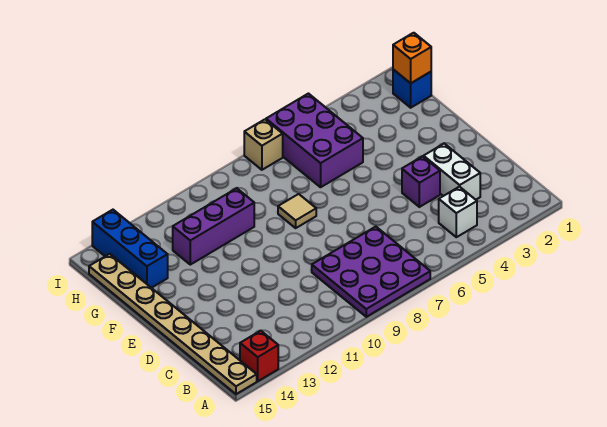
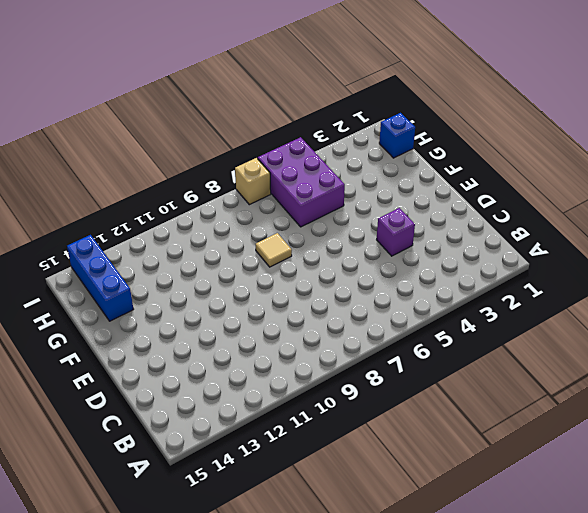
none -> purple 3x3 plate [312,227,430,317]
none -> red 1x1 brick [240,331,278,381]
none -> tan 1x8 plate [89,254,257,394]

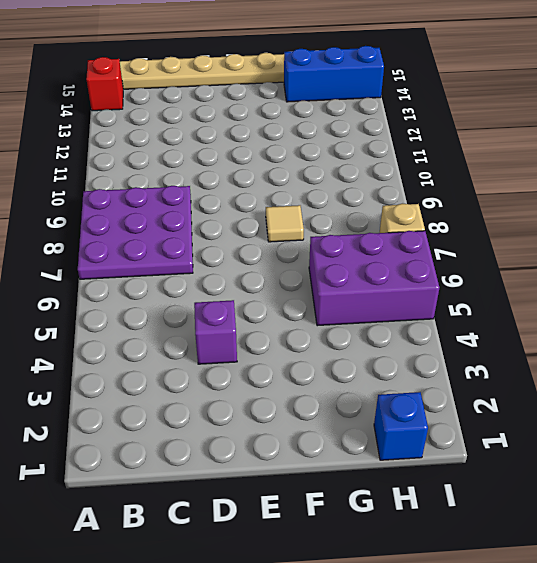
none -> white 1x1 brick [439,187,477,237]
none -> white 1x2 brick [424,144,480,200]
none -> purple 1x3 brick [173,188,254,265]

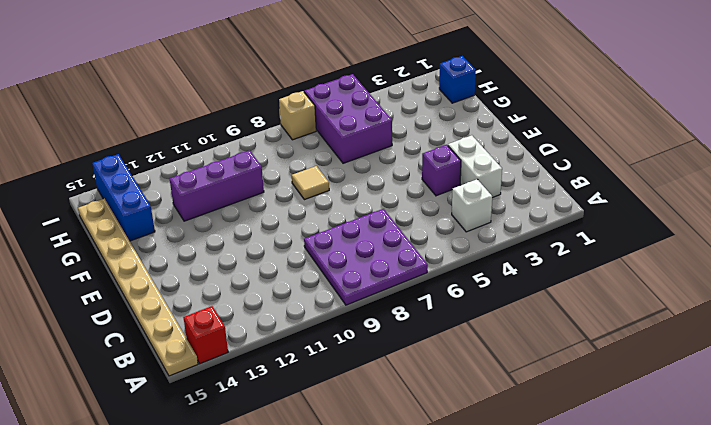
none -> orange 1x1 brick [393,33,431,83]

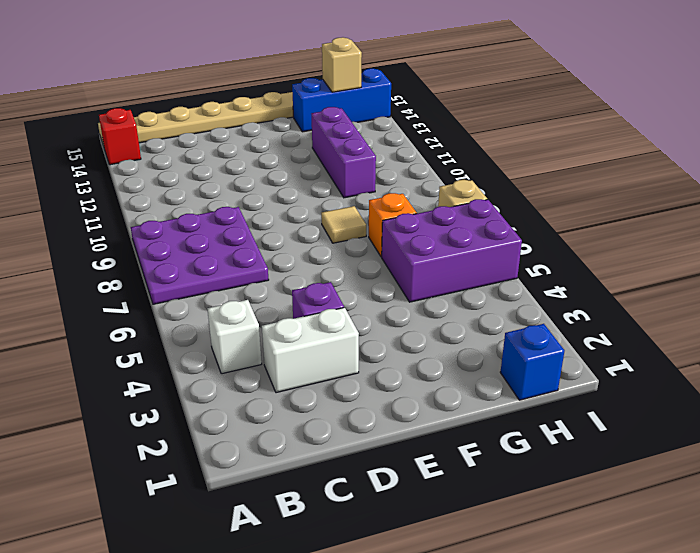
orange 1x1 brick [369,193,417,257] -> orange 1x1 brick moved to [393,33,431,83]
tan 1x1 brick [322,37,362,92] -> none

